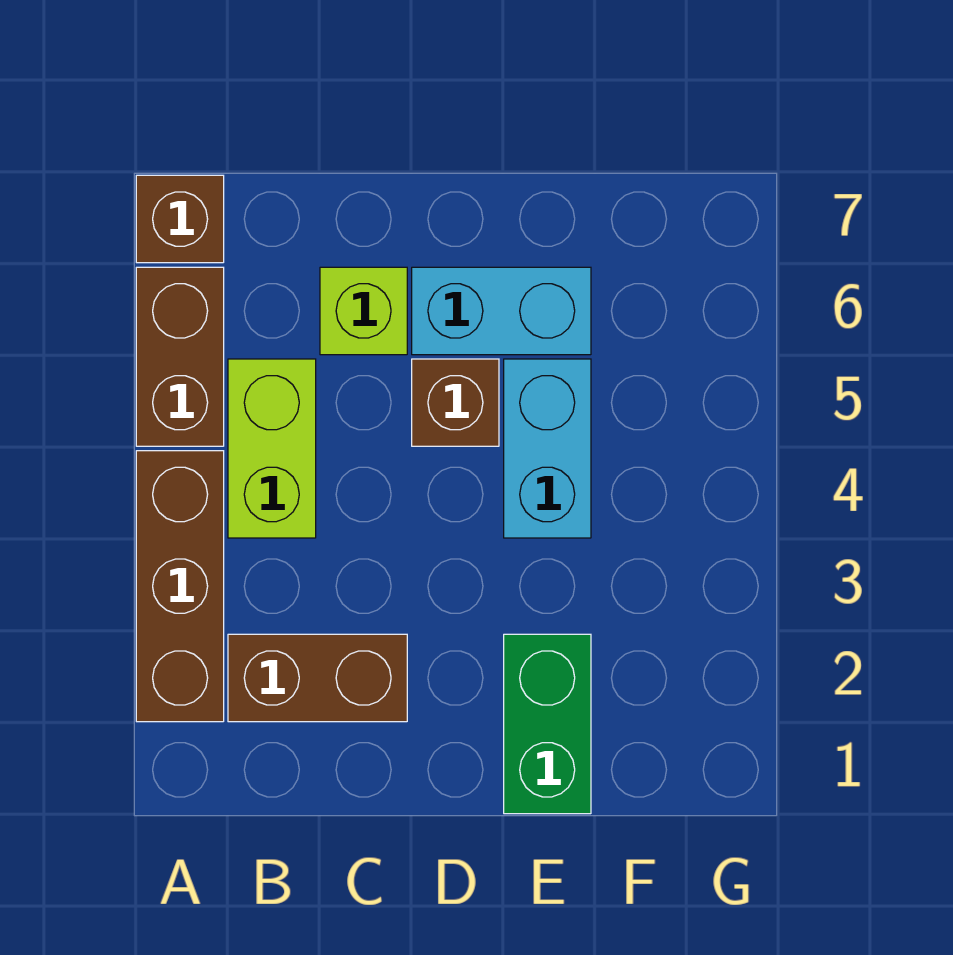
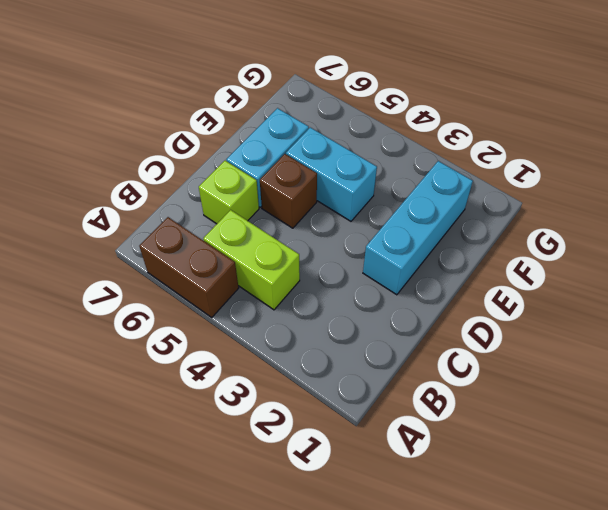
cyan 1x3 brick [363,161,473,295] -> green 1x2 brick [504,634,591,814]
none -> brown 1x3 brick [136,451,224,722]
none -> brown 1x1 brick [136,175,224,263]

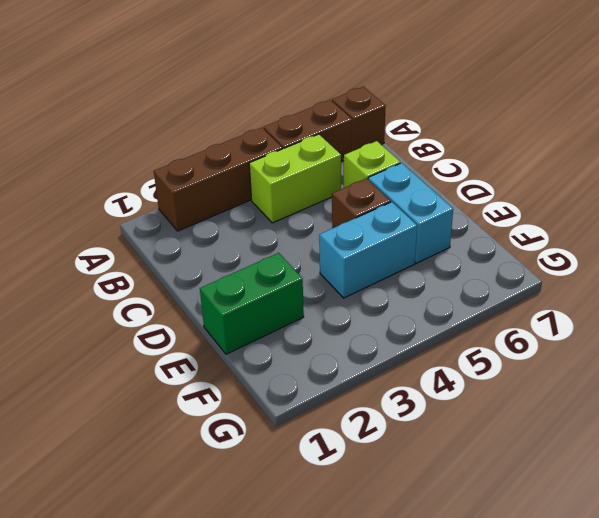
none -> brown 1x2 brick [228,634,407,722]

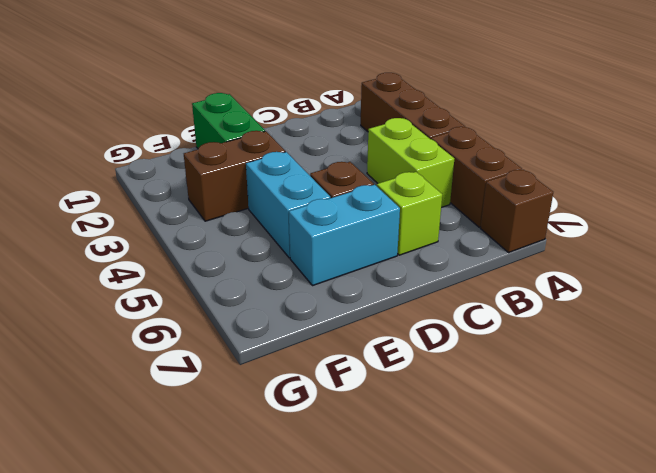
brown 1x2 brick [184,131,285,221] -> brown 1x2 brick moved to [228,634,407,722]

